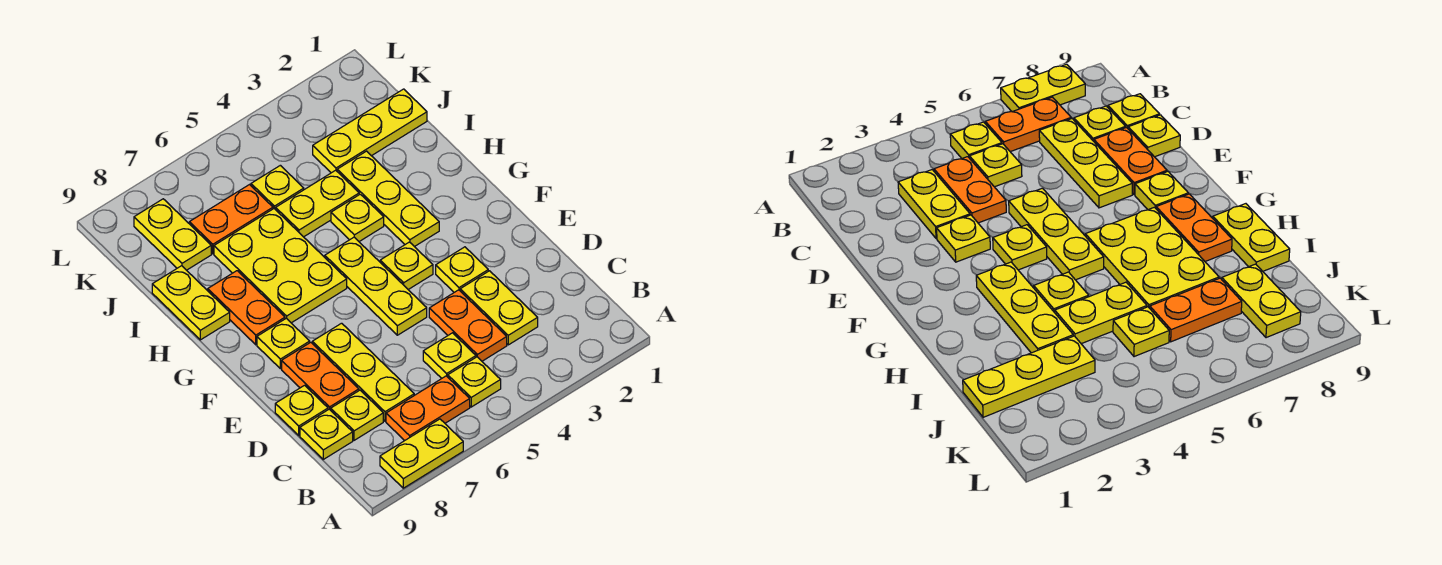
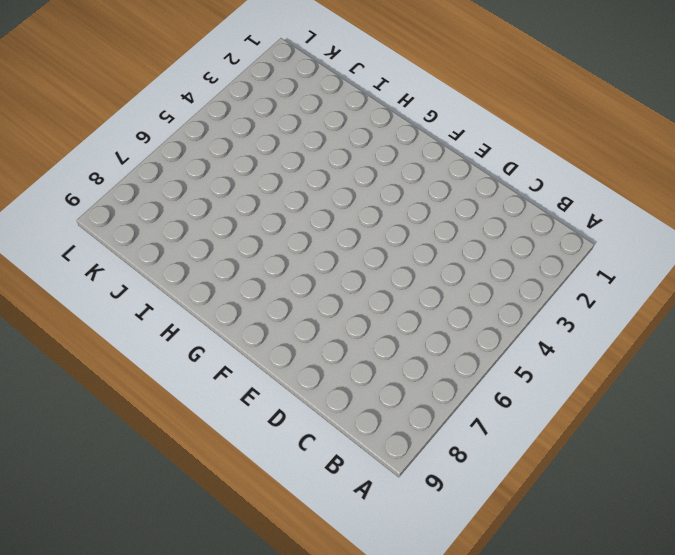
none -> yellow 1x2 plate [380,419,463,488]
none -> yellow 1x1 plate [448,357,501,407]
none -> orange 1x2 plate [386,376,470,441]

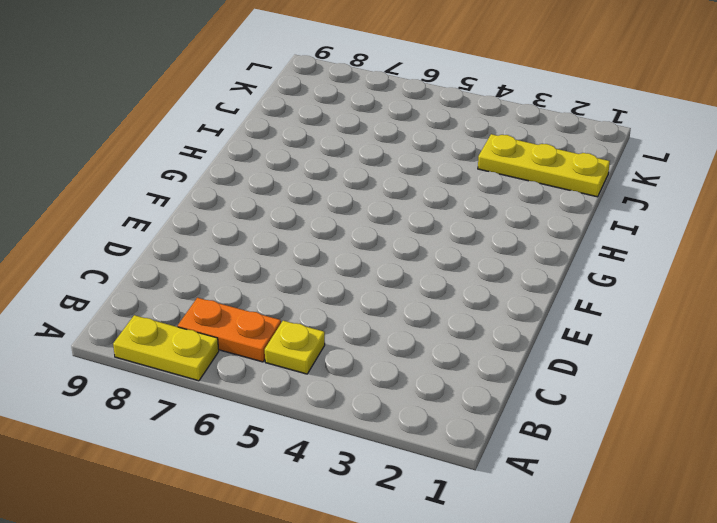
none -> yellow 1x2 plate [460,271,538,345]
none -> orange 1x2 plate [429,290,507,361]
none -> yellow 1x1 plate [423,333,476,378]

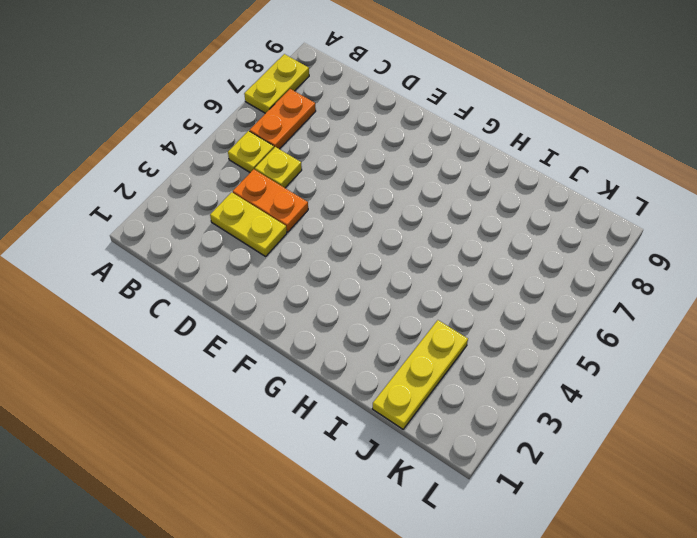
none -> yellow 1x3 plate [312,323,414,421]
none -> yellow 1x1 plate [331,390,383,440]
none -> yellow 1x1 plate [300,409,353,459]

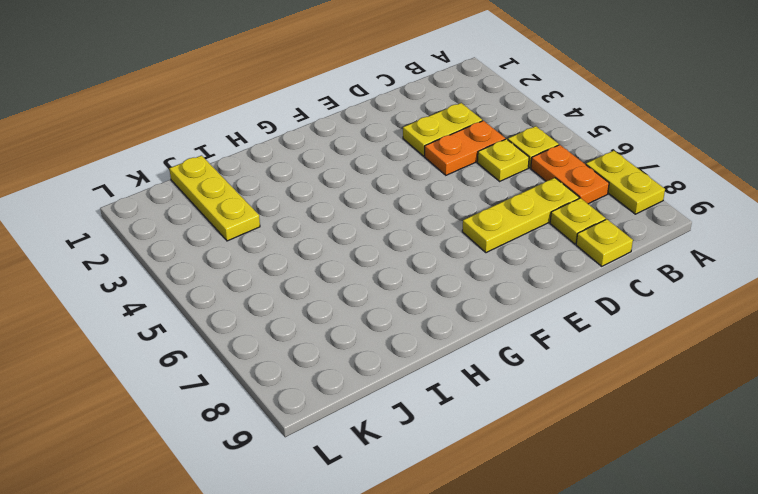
none -> orange 1x2 plate [282,342,359,410]
none -> yellow 1x1 plate [275,385,328,435]
none -> yellow 1x1 plate [436,247,488,292]

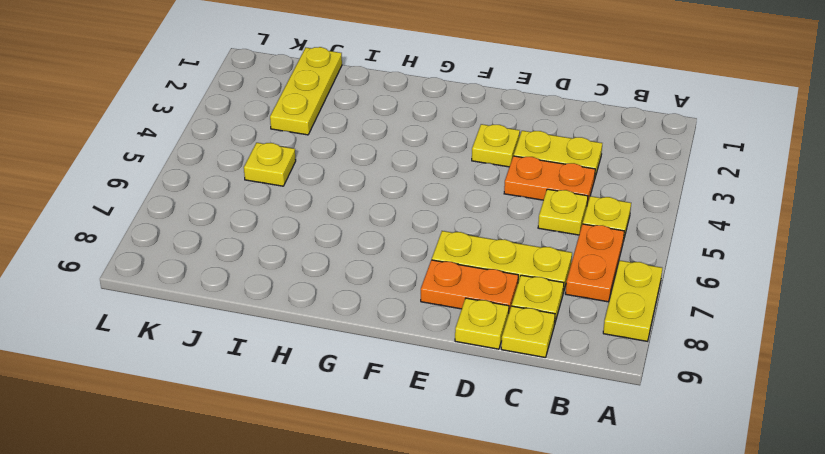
none -> yellow 1x3 plate [325,237,427,335]
none -> yellow 1x1 plate [380,242,433,289]
none -> yellow 1x1 plate [257,318,310,369]

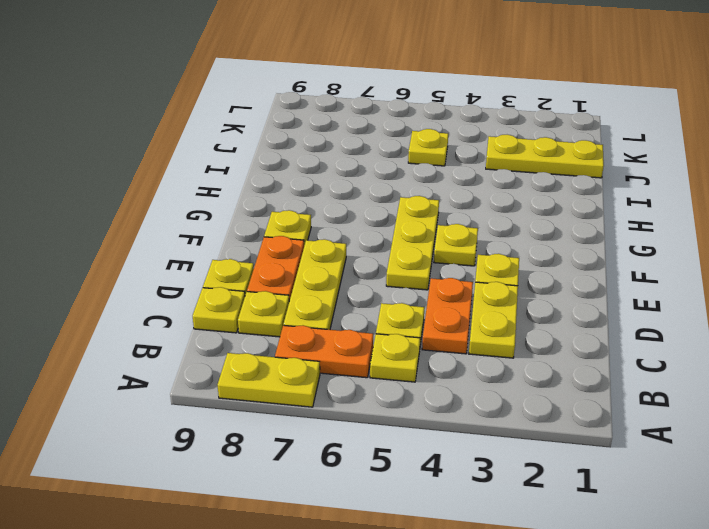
none -> yellow 1x3 plate [337,151,439,247]
none -> yellow 2x3 plate [214,209,347,323]
none -> orange 1x2 plate [208,271,285,345]

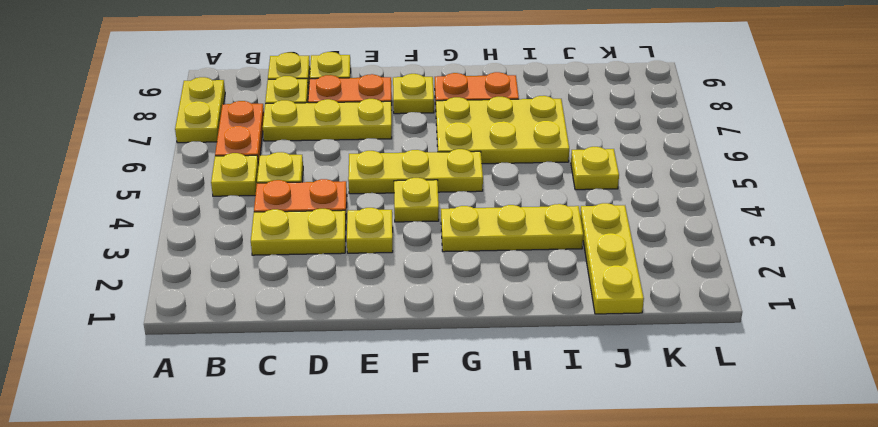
none -> yellow 1x1 plate [331,194,384,242]
none -> yellow 1x2 plate [152,266,230,340]
none -> yellow 1x2 plate [276,170,359,237]

